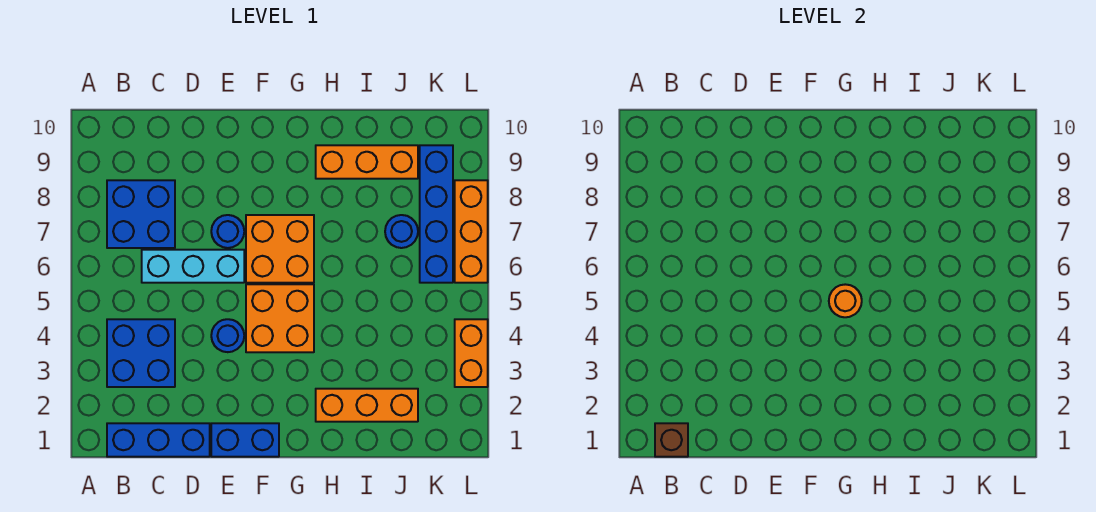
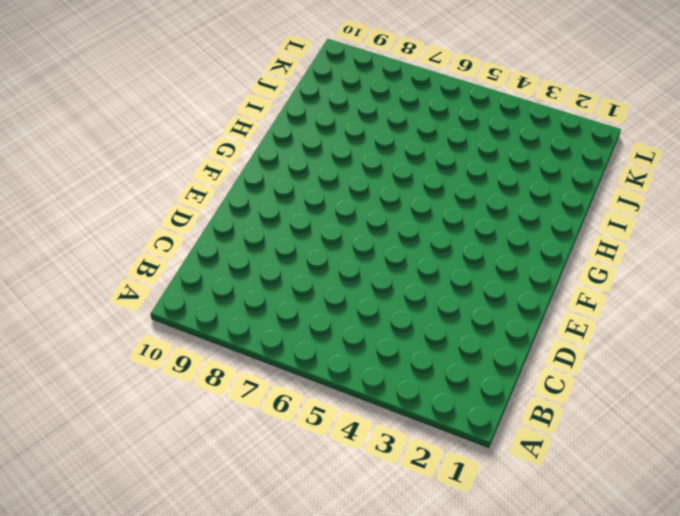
none -> blue 1x3 brick [107,423,210,457]
none -> blue 2x2 brick [107,319,175,387]
none -> blue 2x2 brick [107,180,175,248]

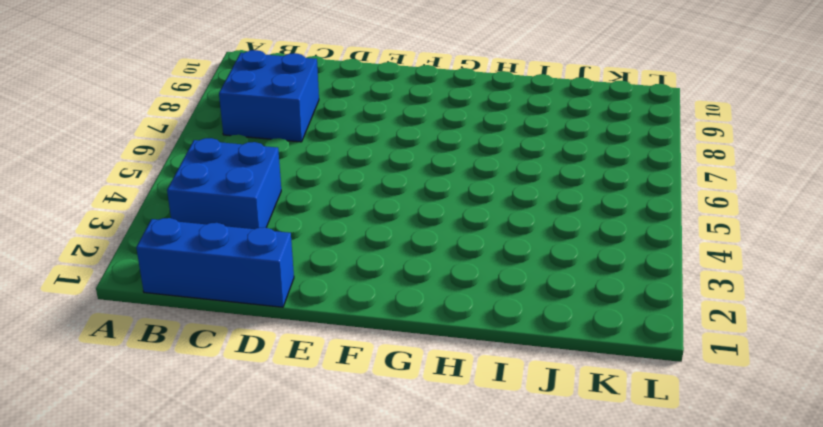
none -> cyan 1x3 brick [142,250,244,283]
none -> blue 1x2 brick [211,423,279,457]
none -> blue 1x1 round brick [211,319,244,352]

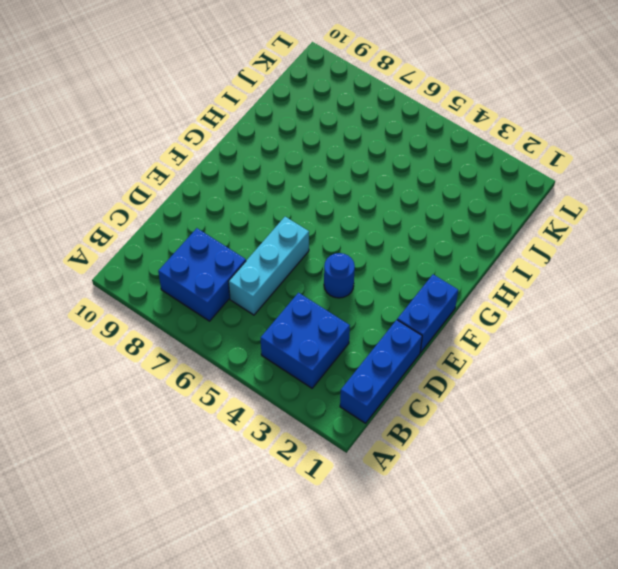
none -> blue 1x1 round brick [211,215,244,248]
none -> orange 2x2 brick [246,284,314,352]
none -> orange 2x2 brick [246,215,314,283]

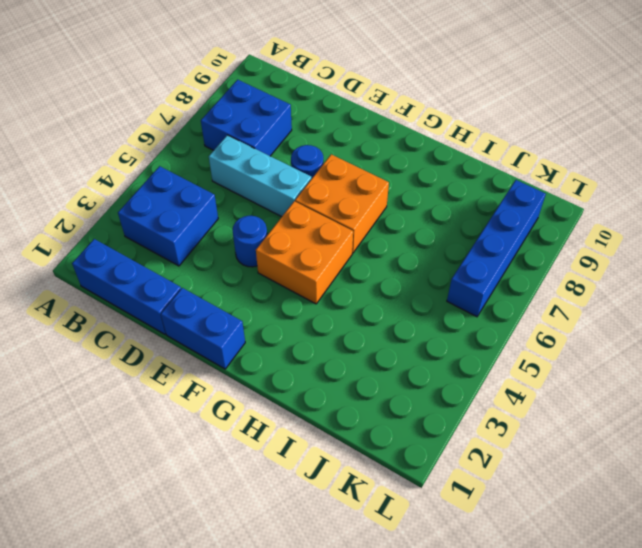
none -> orange 1x3 brick [316,389,418,422]
none -> orange 1x3 brick [316,145,418,179]
none -> blue 1x1 round brick [385,215,418,248]

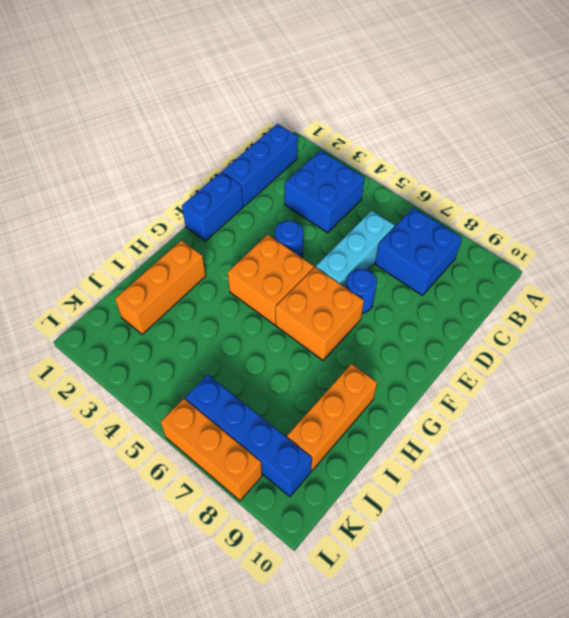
none -> blue 1x1 round brick [385,215,418,248]
none -> orange 1x2 brick [455,319,488,387]
none -> brown 1x1 brick [655,423,688,457]

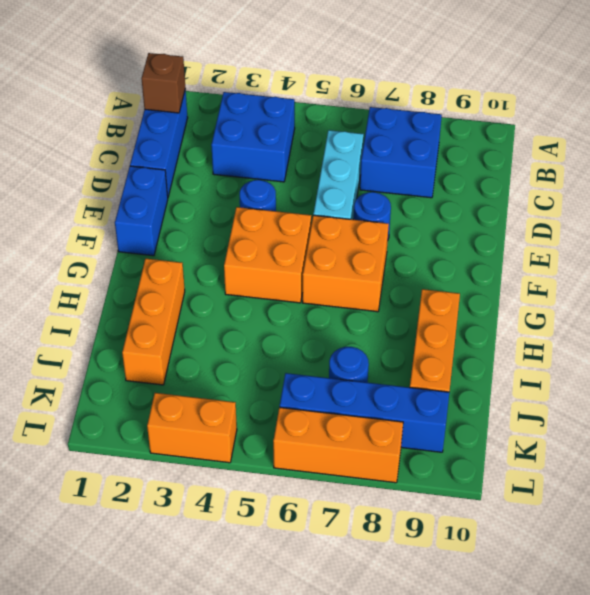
none -> orange 1x1 round brick [829,284,862,317]

